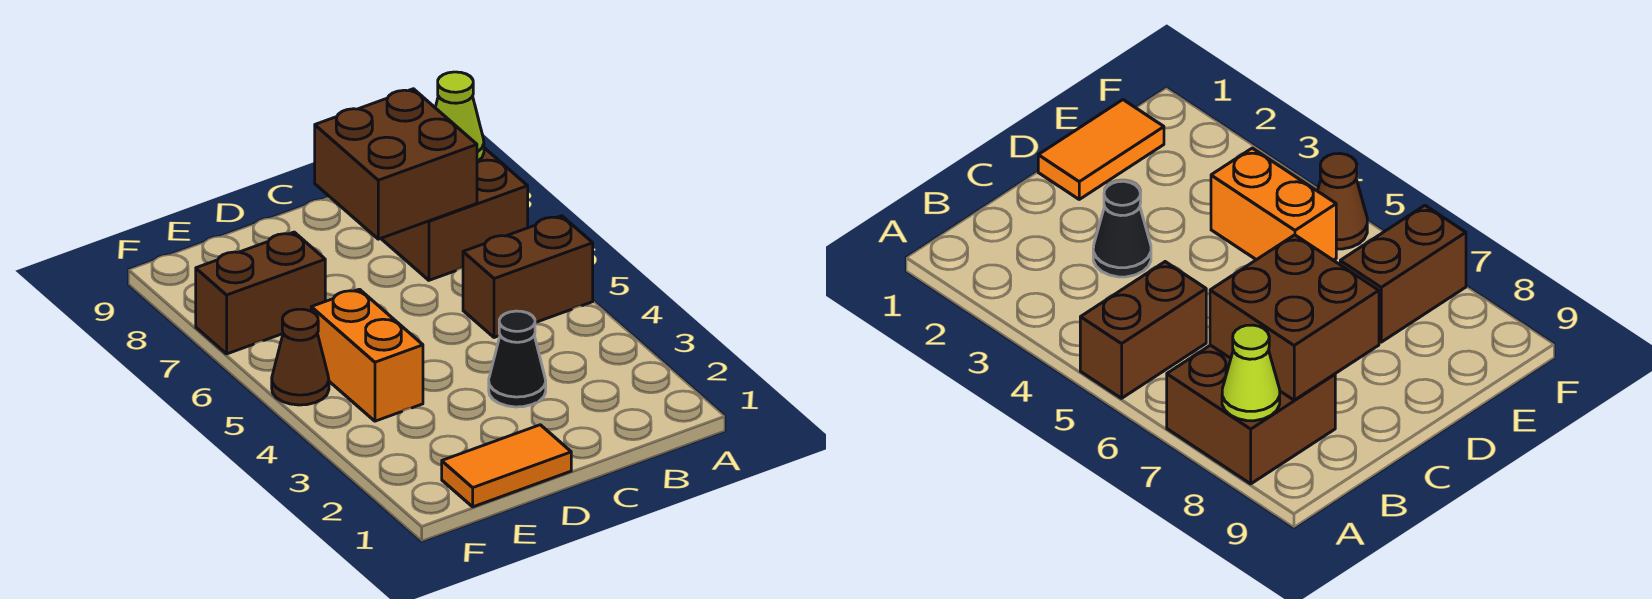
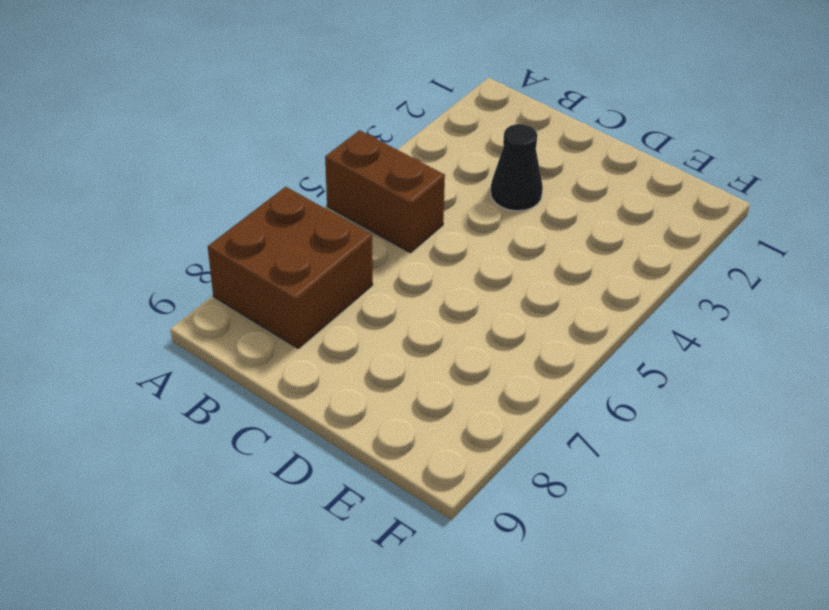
none -> orange 1x2 tile [442,425,571,507]
none -> orange 1x2 brick [311,289,423,421]

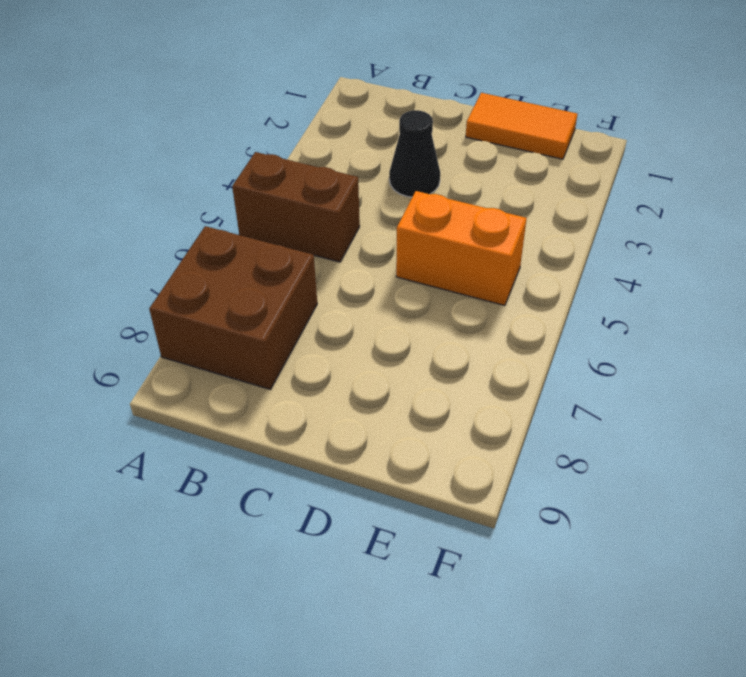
orange 1x2 brick [396,191,527,306] -> orange 1x2 brick turned to [311,289,423,421]
none -> brown 1x2 brick [196,232,325,354]
none -> brown 1x1 cone [272,309,329,405]

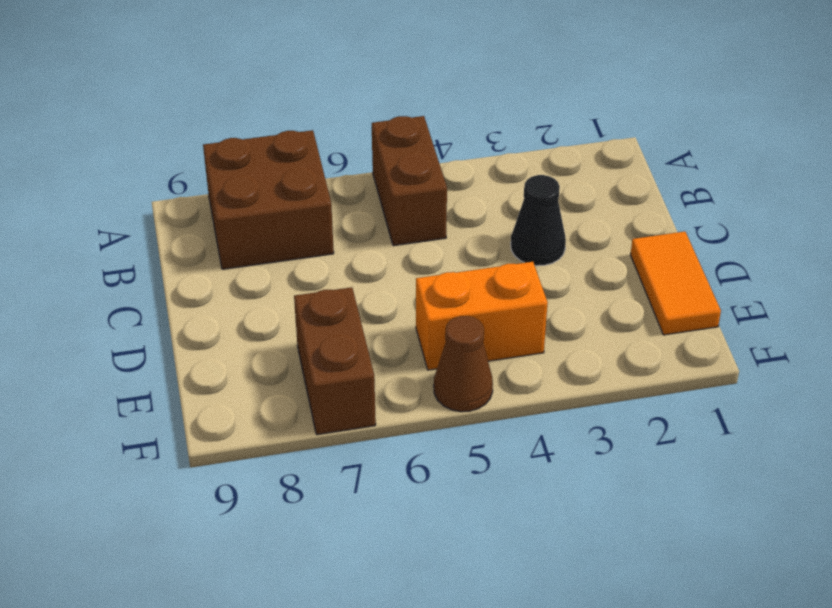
none -> lime 1x1 cone [435,72,484,162]
none -> brown 2x2 brick [315,89,477,239]

